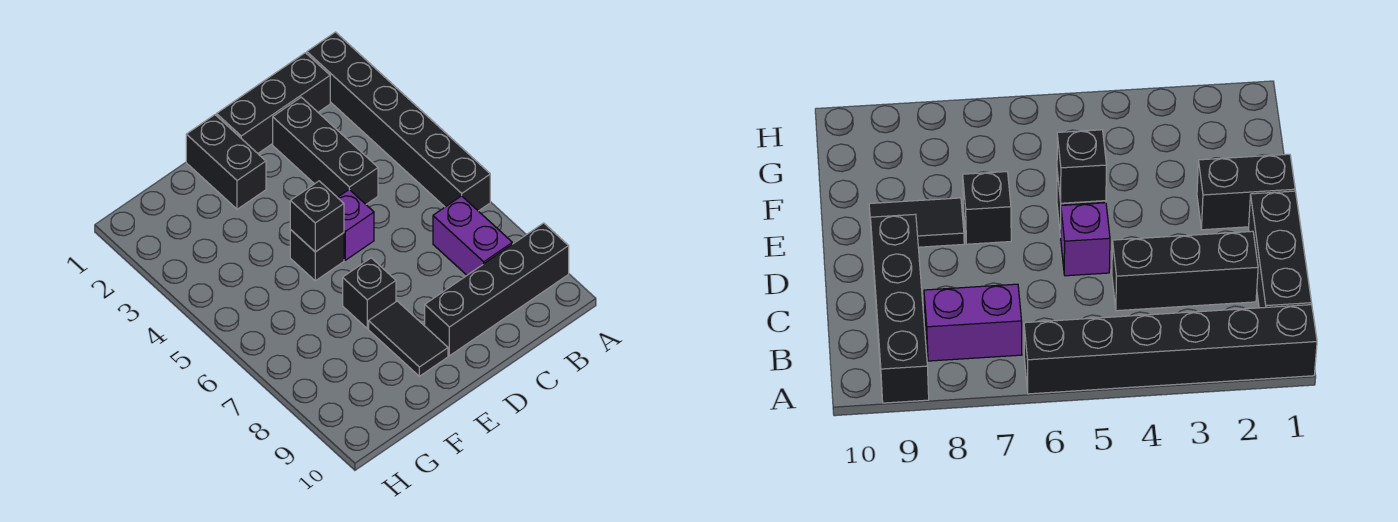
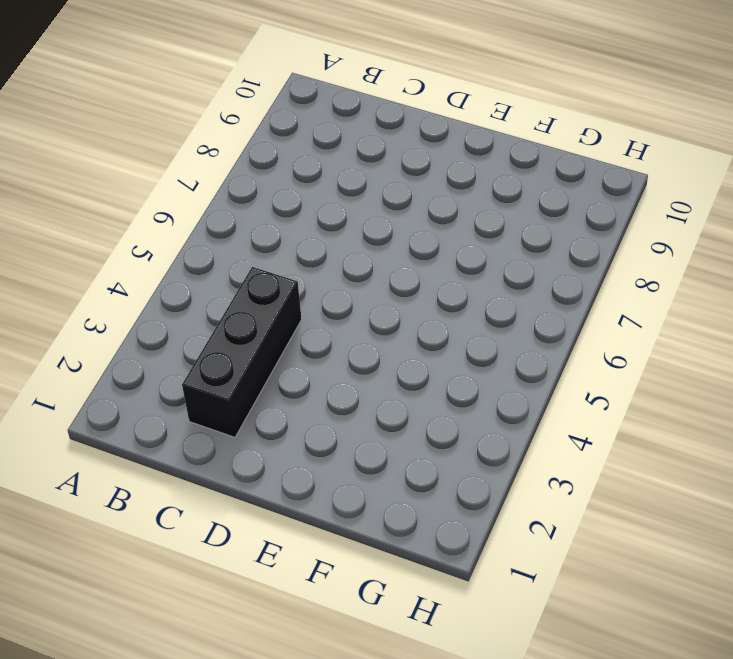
none -> black 1x6 brick [307,32,490,211]
none -> black 1x4 brick [425,223,569,356]

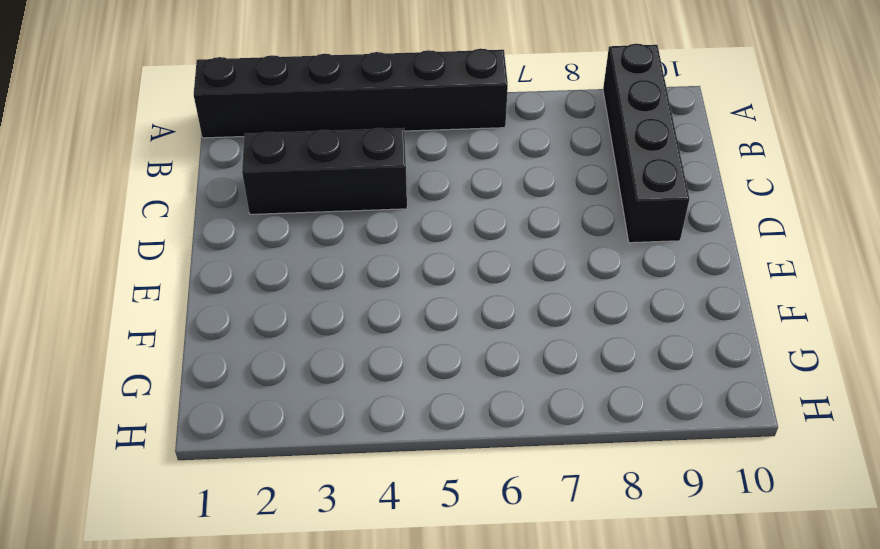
none -> black 1x3 brick [216,53,330,153]
none -> purple 1x2 brick [433,196,512,275]

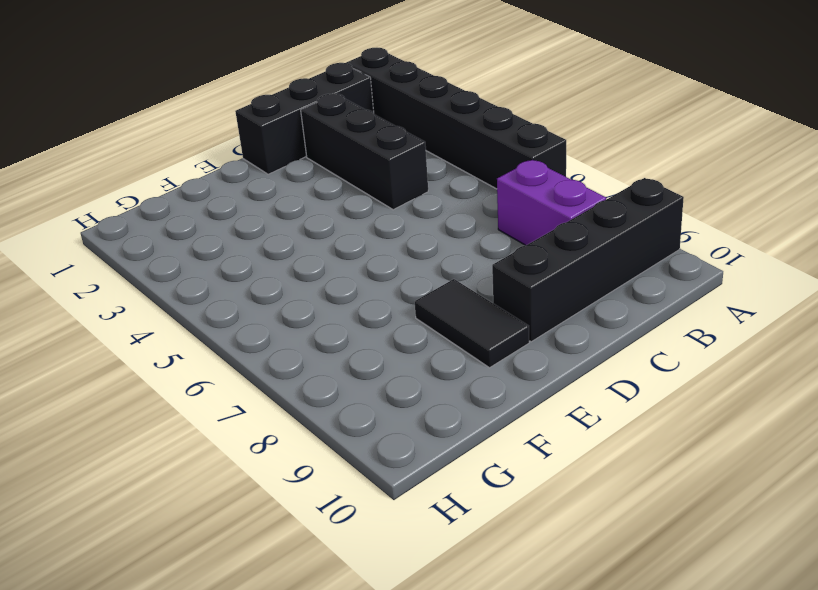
none -> purple 1x1 brick [337,190,374,260]
none -> black 1x2 brick [186,115,266,209]

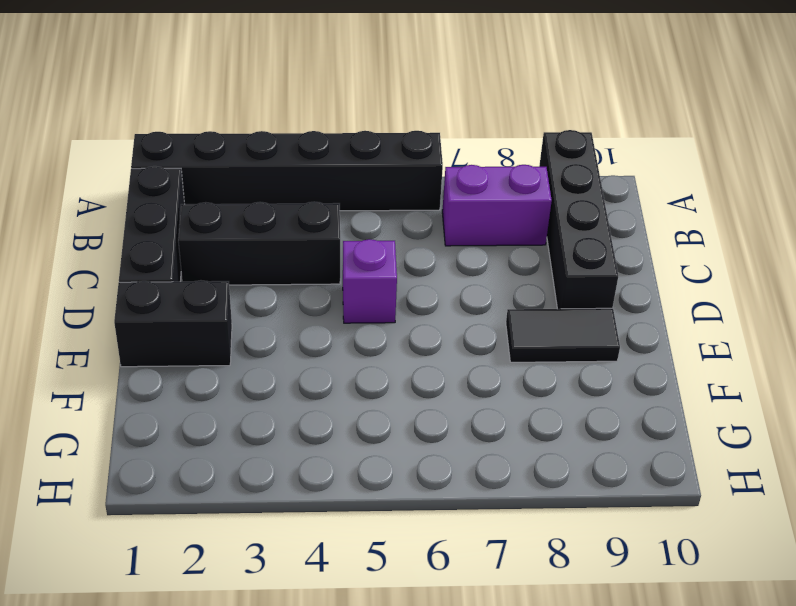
none -> black 1x1 brick [290,230,344,281]
none -> black 1x1 brick [343,258,396,329]

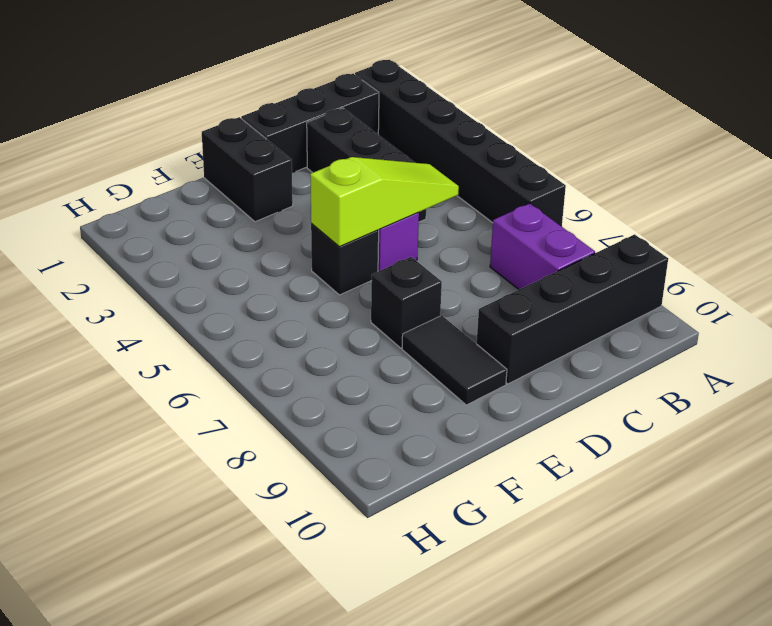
lime 1x3 slope [310,157,459,247] -> black 1x1 brick [290,181,344,252]

